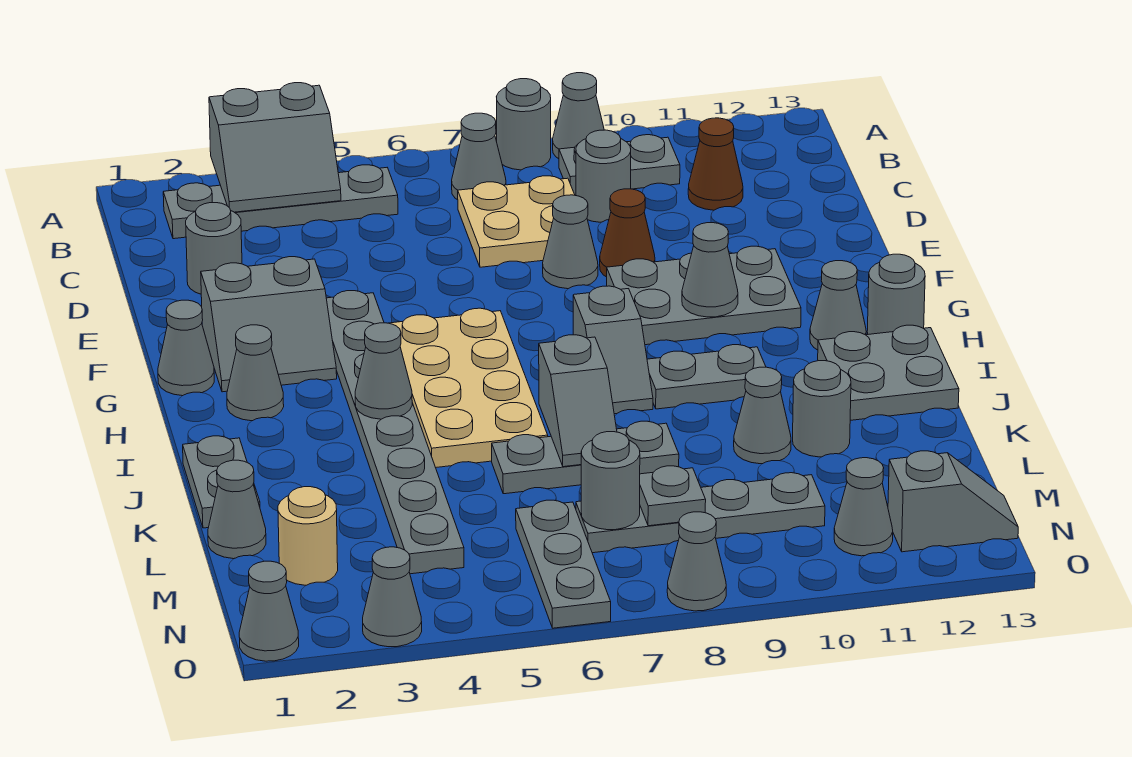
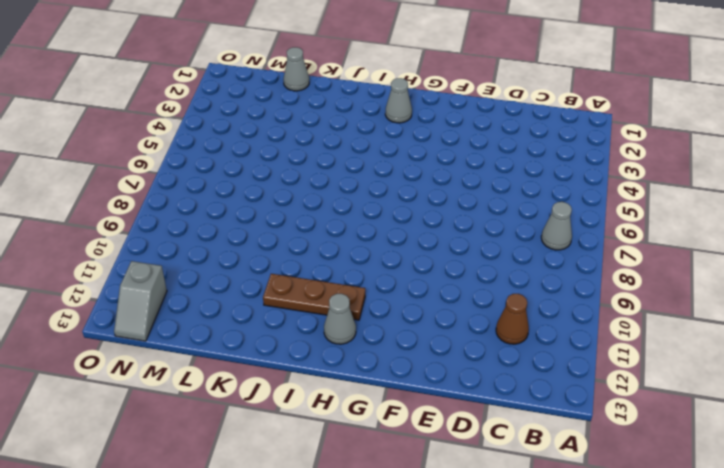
brown 1x3 plate [263,274,365,320] -> none
none -> grey 1x1 round brick [497,79,551,170]
none -> grey 1x1 cone [553,73,604,159]
none -> grey 1x4 plate [163,165,398,239]
none -> grey 1x2 plate [559,135,680,195]

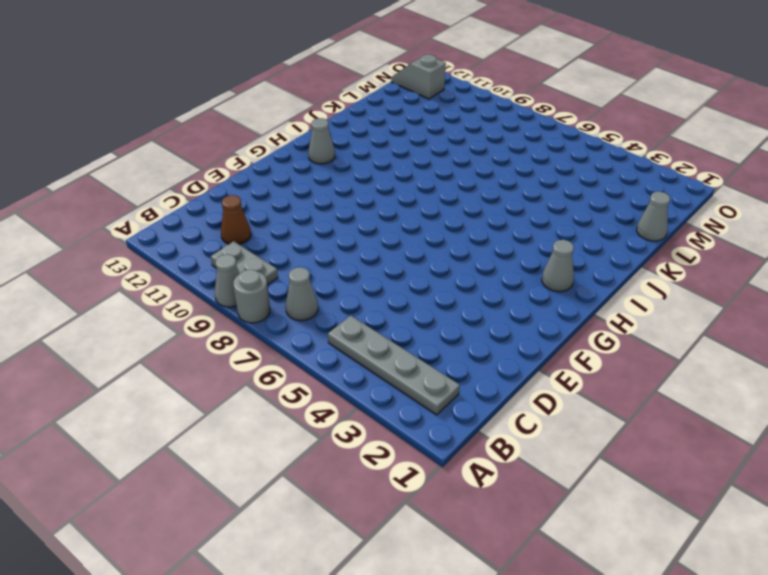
none -> tan 2x2 plate [458,176,575,267]
none -> grey 1x1 round brick [576,130,631,222]
none -> grey 1x1 round brick [186,203,242,294]
none -> grey 1x1 cone [543,195,598,289]

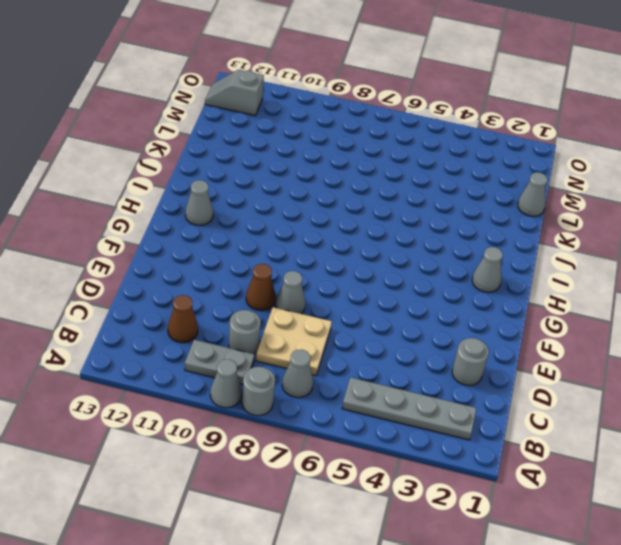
none -> grey 2x2 slope [201,257,337,392]
none -> grey 1x8 plate [326,291,464,574]
none -> grey 2x3 plate [607,246,801,345]
none -> grey 1x1 cone [158,300,214,396]

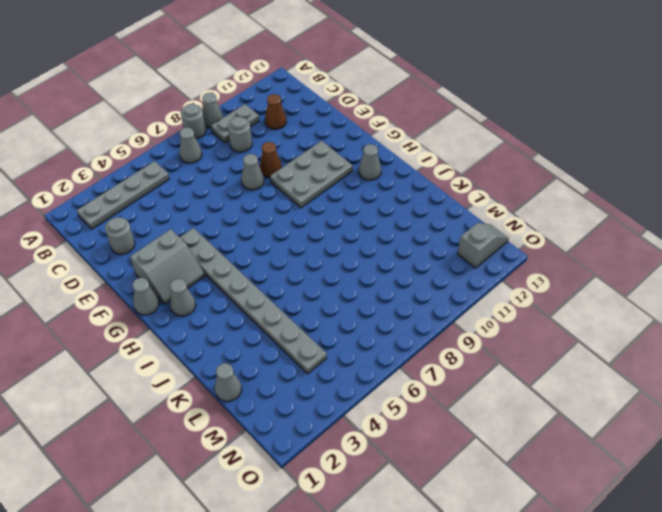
none -> tan 2x2 plate [458,176,575,267]
none -> tan 2x4 plate [389,308,548,468]
none -> grey 1x2 slope [573,286,653,414]
none -> grey 1x1 round brick [867,254,925,334]

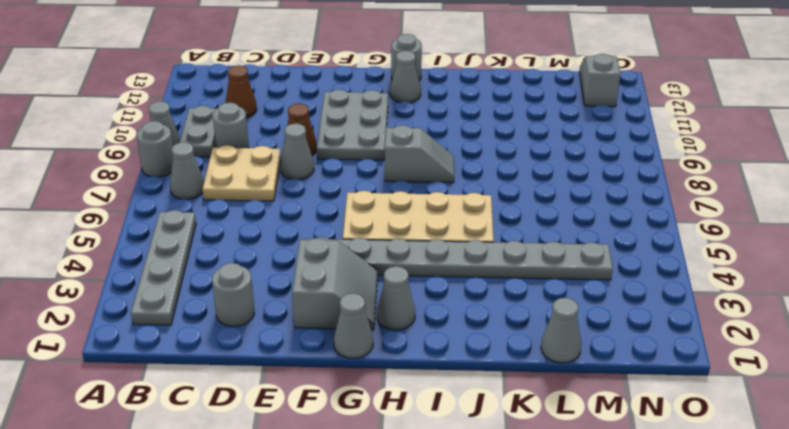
none -> grey 1x2 plate [647,345,766,409]
none -> grey 2x2 plate [818,325,959,420]
none -> grey 1x2 plate [183,436,260,528]
none -> grey 1x3 plate [492,421,679,494]

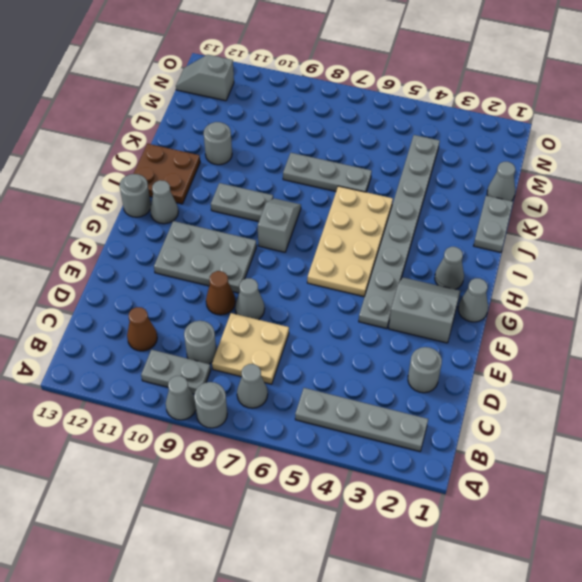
brown 2x2 plate [134,144,200,204] -> grey 2x2 plate [818,325,959,420]
none -> grey 1x1 cone [734,367,791,464]
none -> tan 1x1 round brick [278,487,338,585]
none -> grey 1x3 plate [516,500,611,628]
none -> grey 1x4 plate [576,473,825,553]

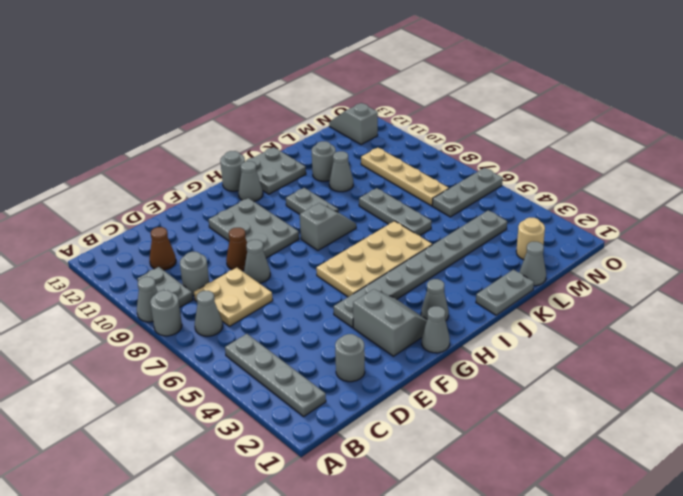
tan 1x4 plate [361,148,449,206] -> grey 1x4 plate [576,473,825,553]
none -> grey 1x1 cone [834,458,893,556]
none -> grey 1x1 cone [239,561,299,661]
none -> grey 1x1 cone [363,547,422,647]
none -> grey 1x1 cone [667,512,726,611]

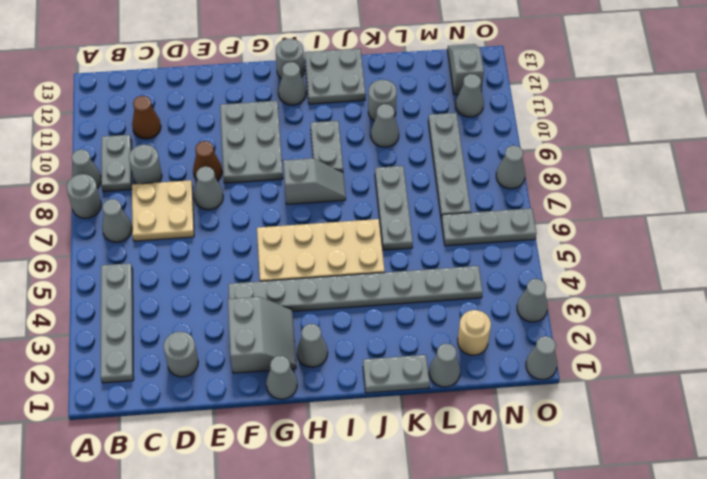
none -> grey 2x2 slope [209,83,341,212]
none -> grey 1x1 cone [682,223,738,317]
none -> grey 1x1 cone [355,323,412,419]
none -> grey 1x2 slope [539,335,617,467]

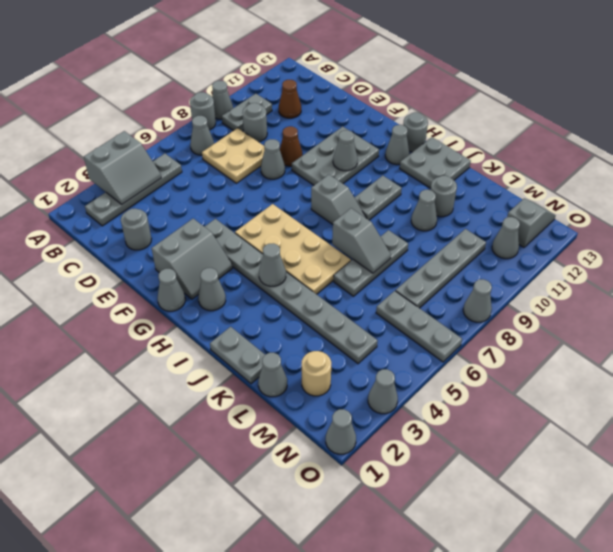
none -> grey 1x1 round brick [581,432,640,530]
none -> grey 1x1 plate [640,466,706,526]

